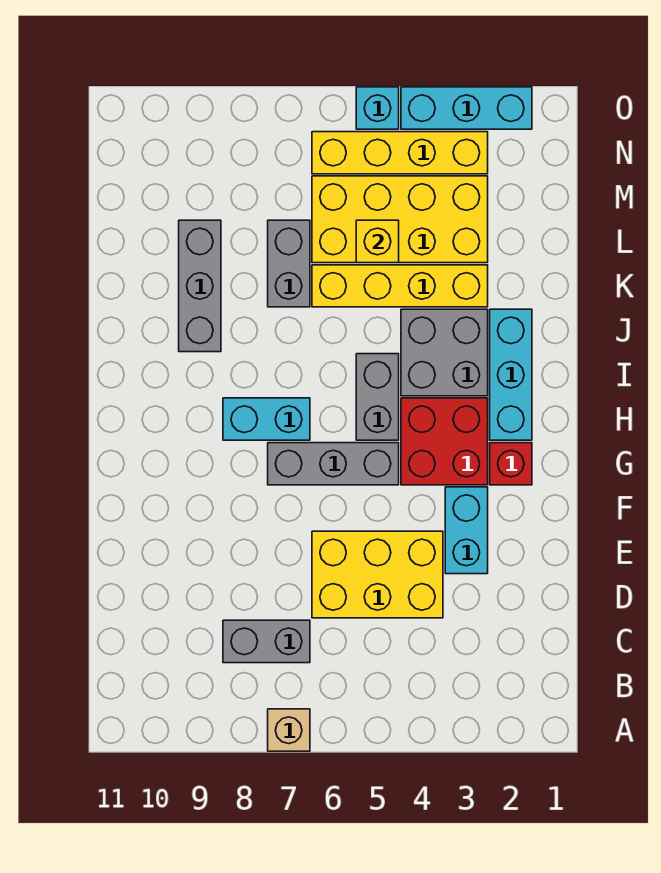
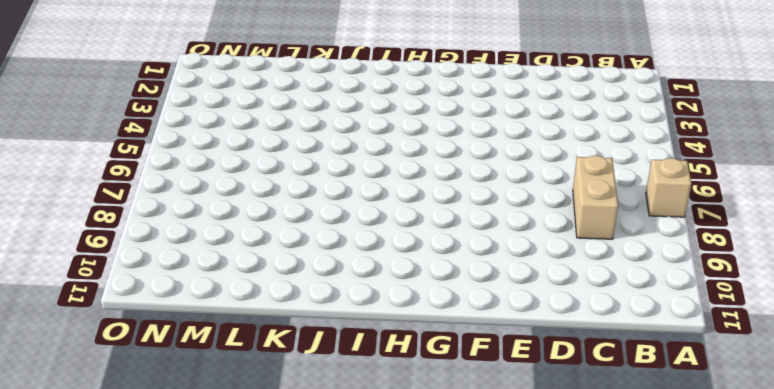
tan 1x2 brick [573,155,618,239] -> grey 1x2 brick [223,620,310,663]
none -> yellow 2x3 brick [312,531,443,618]
none -> cyan 1x2 brick [445,487,488,574]
none -> red 1x1 brick [490,443,532,485]

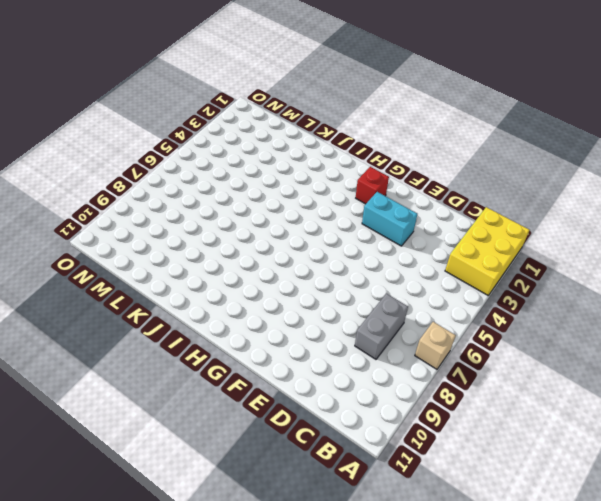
yellow 2x3 brick [445,207,529,296] -> yellow 2x3 brick moved to [312,531,443,618]
none -> red 2x2 brick [401,398,488,485]
none -> grey 1x3 brick [268,443,399,485]
none -> cyan 1x3 brick [490,309,532,440]

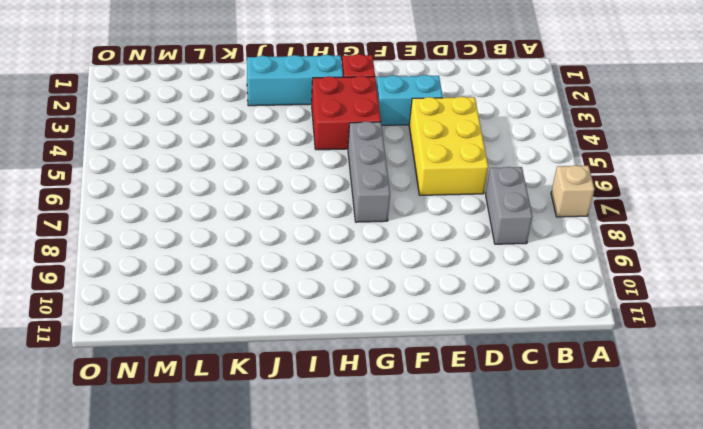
none -> grey 1x2 brick [356,354,399,440]
none -> cyan 1x2 brick [223,398,310,440]
none -> grey 2x2 brick [401,309,488,396]

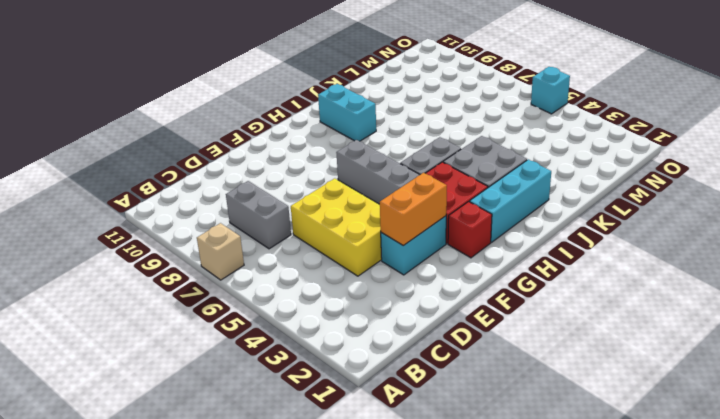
orange 1x2 brick [380,173,447,246] -> none
cyan 1x2 brick [318,84,376,141] -> cyan 1x2 brick moved to [223,398,310,440]
none -> grey 1x3 brick [179,220,221,352]
none -> yellow 1x4 brick [312,265,488,307]
none -> grey 1x2 brick [268,220,310,307]

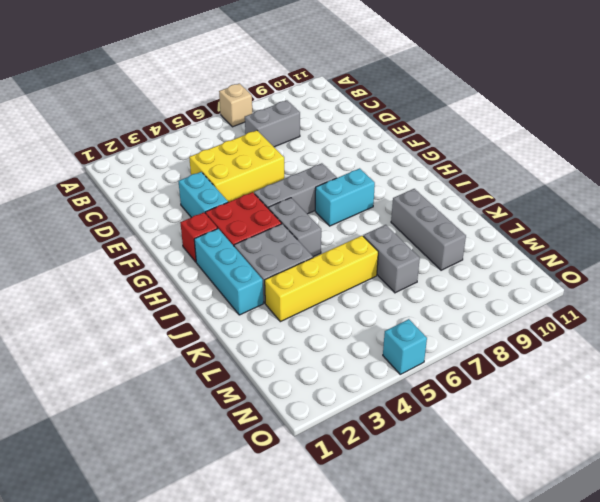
none -> yellow 2x4 brick [312,176,488,263]
none -> yellow 1x4 brick [312,132,488,174]
none -> cyan 1x3 brick [401,87,532,129]

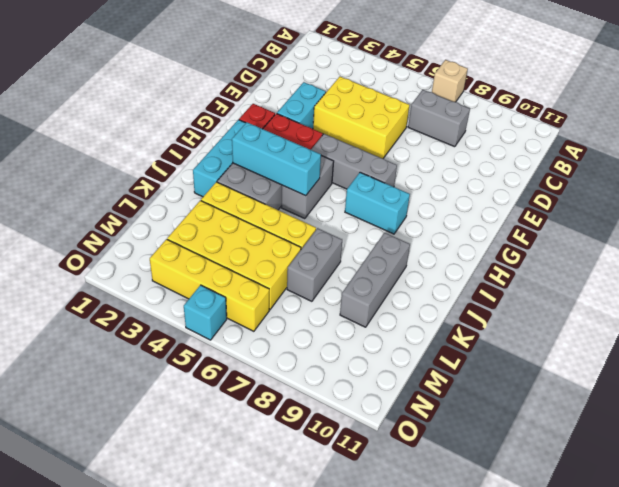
cyan 1x3 brick [232,122,321,196] -> cyan 1x3 brick moved to [401,87,532,129]
none -> yellow 1x1 brick [356,220,399,263]

